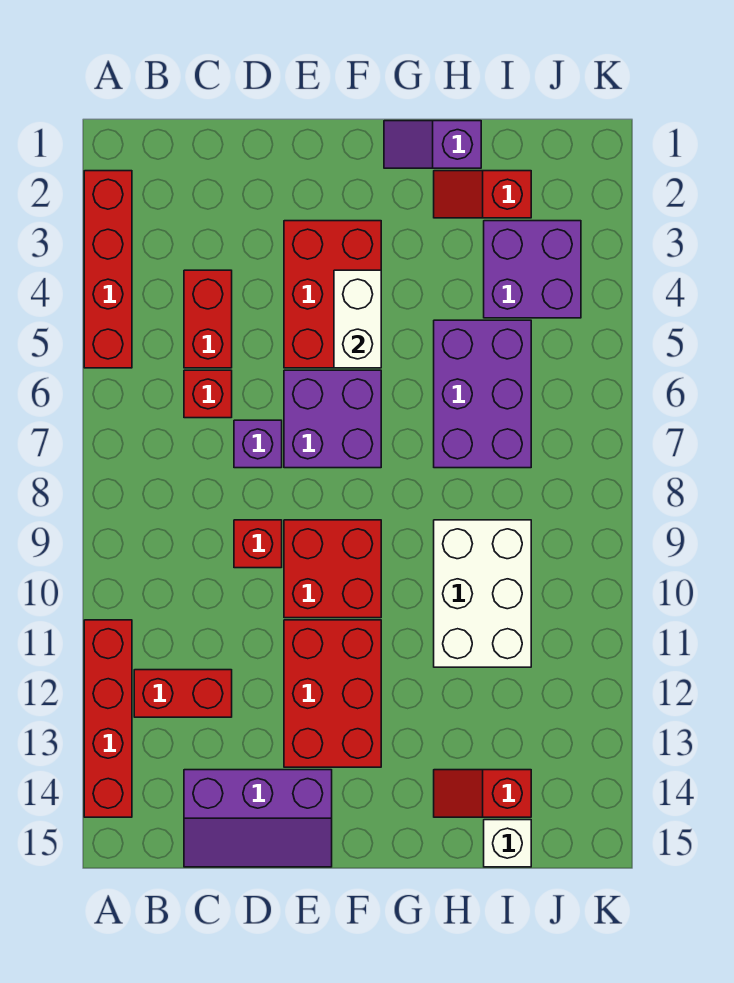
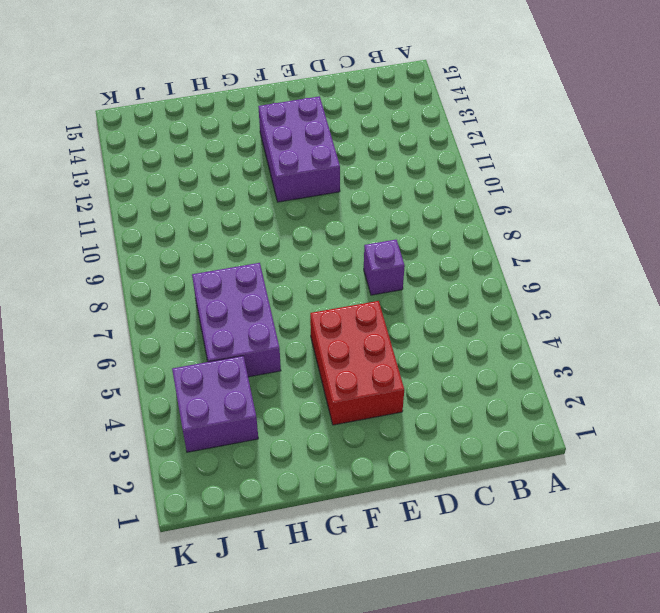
purple 2x3 brick [258,96,340,202] -> red 2x3 brick [284,620,381,767]
none -> red 1x4 brick [84,171,132,368]
none -> red 1x4 brick [84,620,132,817]
none -> red 1x2 brick [134,670,232,717]

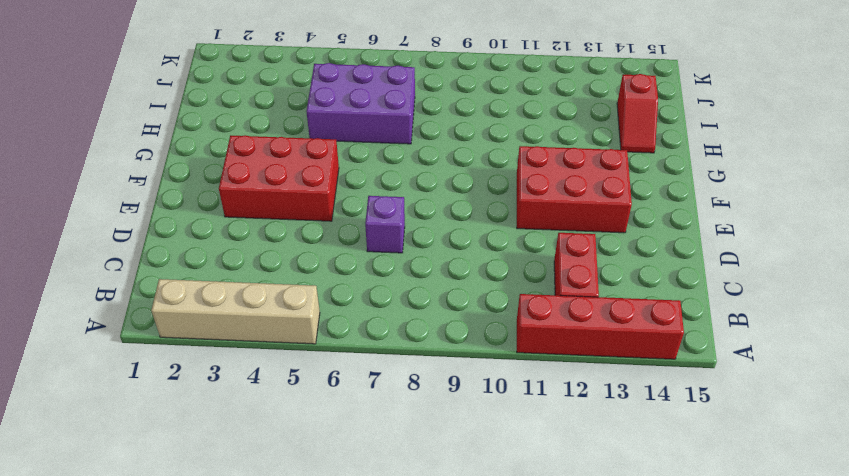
tan 1x4 brick [151,279,320,344] -> red 1x4 brick [84,171,132,368]
none -> red 1x2 brick [184,270,232,368]
none -> red 1x1 brick [184,370,232,418]
none -> purple 2x3 slope [184,770,332,867]

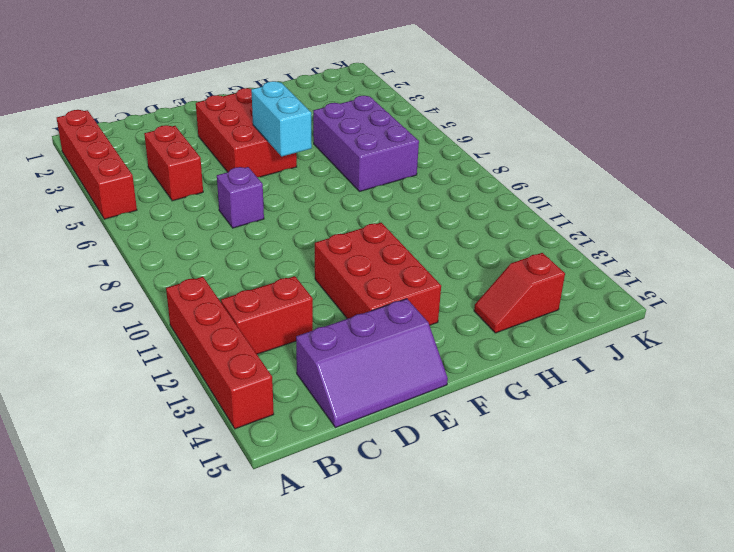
cyan 1x2 brick [251,81,312,157] -> white 1x2 brick [334,270,381,368]
none -> red 1x1 brick [184,370,232,418]
none -> red 1x1 brick [234,520,282,568]
none -> purple 2x2 brick [284,370,381,468]

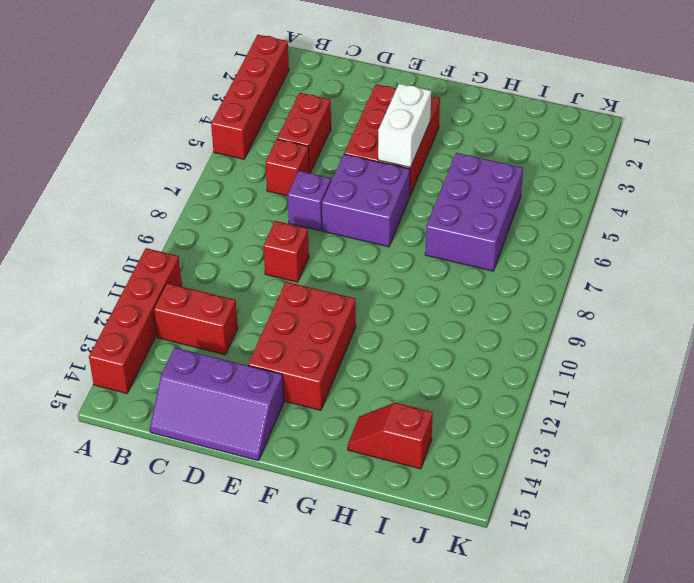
none -> red 2x2 brick [284,520,381,618]
none -> purple 1x2 slope [384,121,481,168]
none -> red 1x2 slope [434,171,531,218]

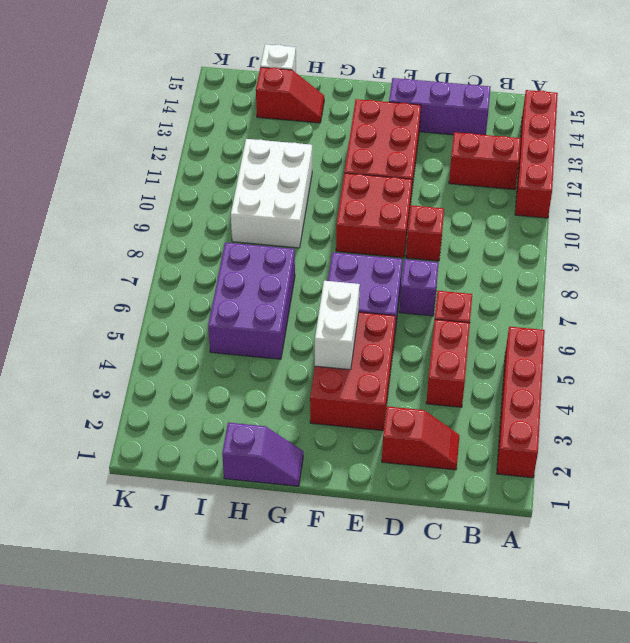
red 1x2 slope [382,406,460,470] -> red 1x2 slope moved to [434,171,531,218]
none -> purple 2x2 brick [484,221,581,318]

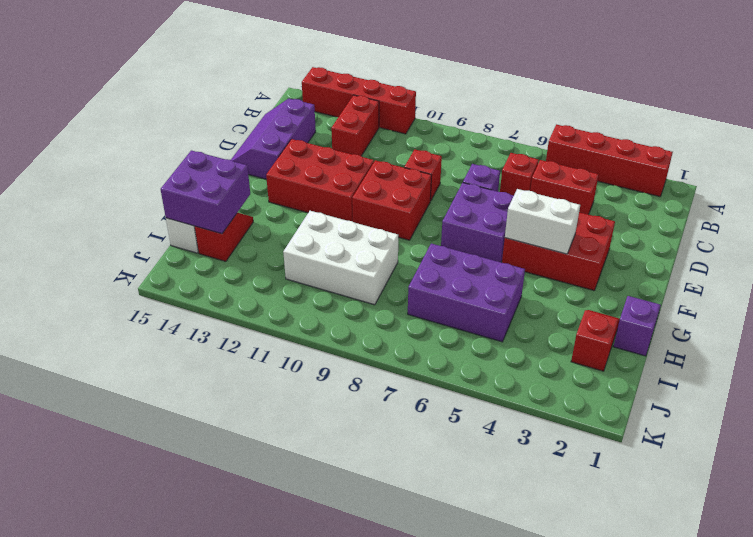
purple 2x2 brick [161,150,250,234] -> purple 2x2 brick moved to [484,221,581,318]

